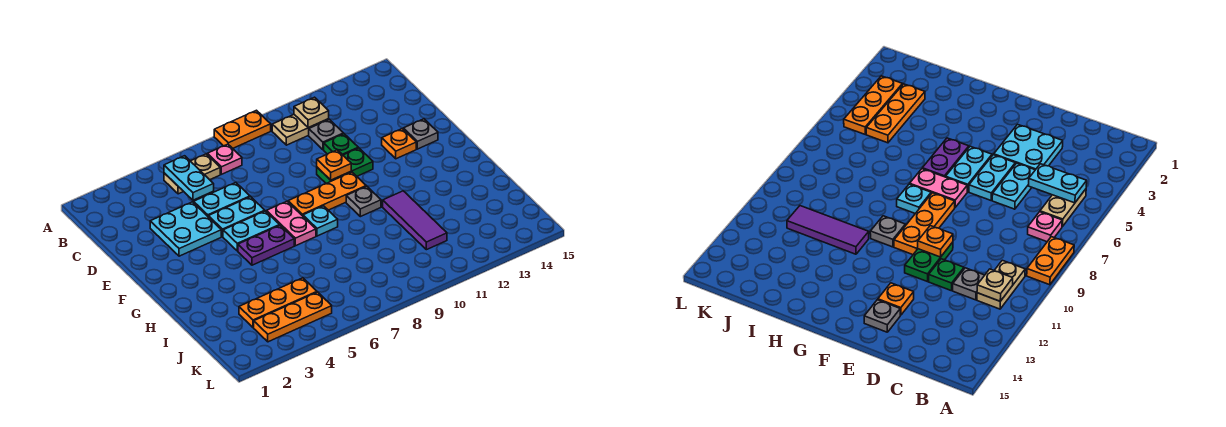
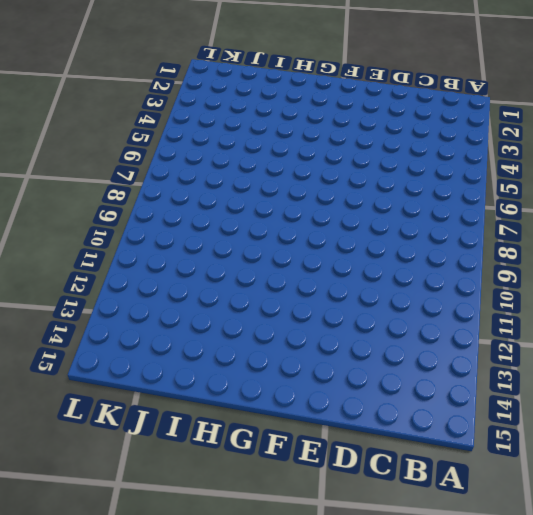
none -> orange 1x2 plate [214,110,271,148]
none -> tan 1x2 plate [164,154,220,194]
none -> pink 1x1 plate [207,144,242,174]

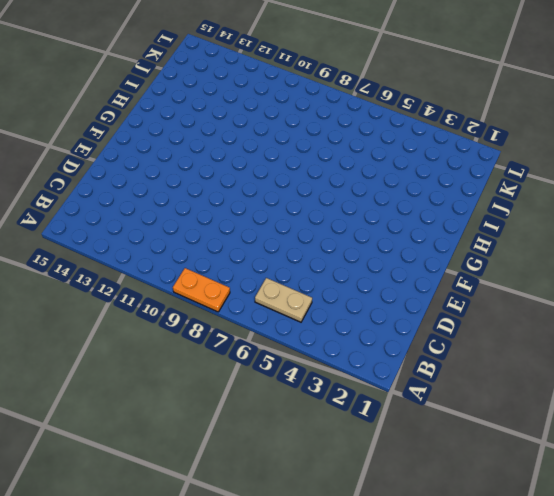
none -> pink 1x1 plate [207,144,242,174]
none -> tan 1x2 plate [272,115,329,145]
none -> grey 1x1 plate [309,120,344,150]

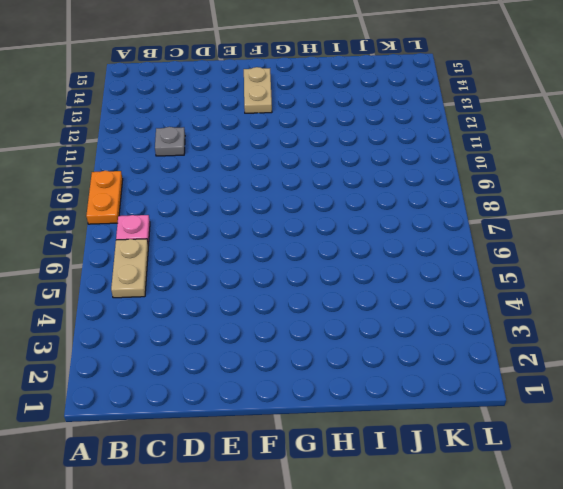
tan 1x2 plate [244,67,272,113] -> tan 1x2 plate moved to [272,115,329,145]
none -> cyan 2x2 plate [150,202,221,256]
none -> cyan 1x2 plate [194,183,250,216]
none -> green 1x1 plate [324,134,358,155]

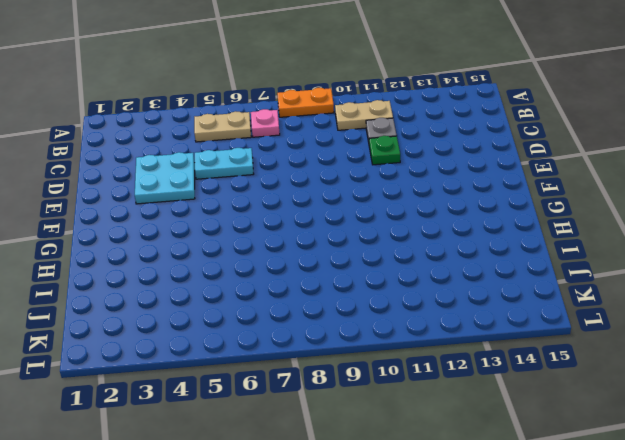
none -> cyan 1x2 plate [208,197,265,237]
none -> green 1x2 plate [317,148,373,184]
none -> orange 1x1 plate [382,129,416,159]

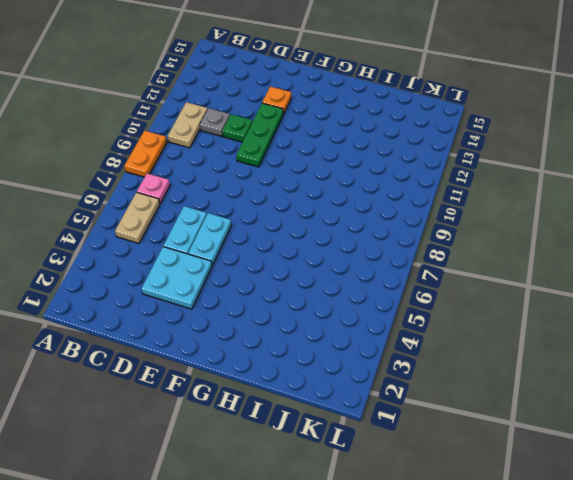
green 1x3 plate [236,103,283,167] -> green 1x2 plate [317,148,373,184]
none -> grey 1x1 plate [403,119,438,149]
none -> cyan 1x2 plate [223,211,280,251]
none -> pink 1x2 plate [267,201,316,246]

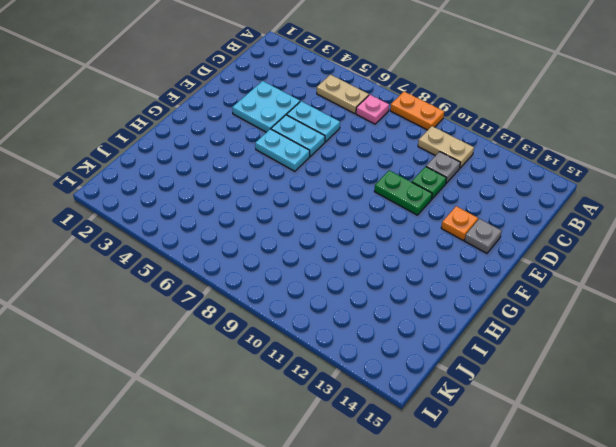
none -> pink 1x2 plate [267,201,316,246]
none -> orange 1x3 plate [288,172,366,216]
none -> purple 1x2 plate [238,225,294,265]

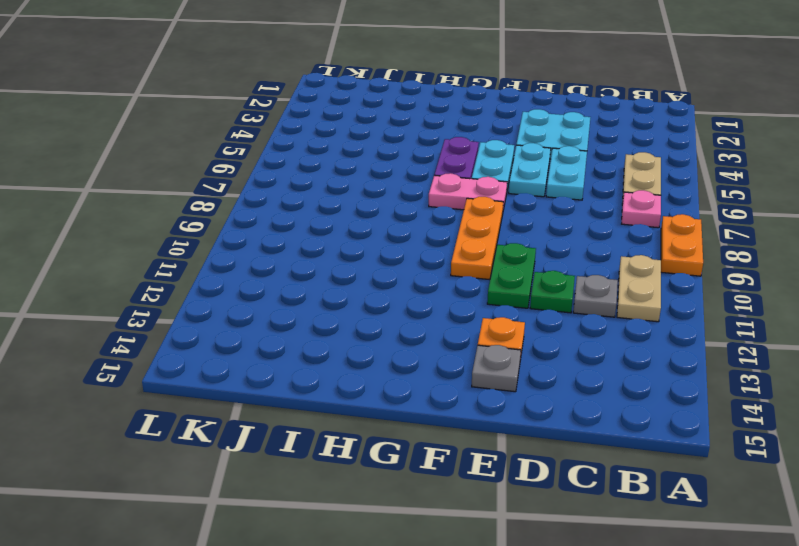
none -> cyan 1x1 plate [303,206,338,236]
none -> grey 1x1 plate [346,186,381,217]
none -> purple 1x3 tile [383,191,447,250]

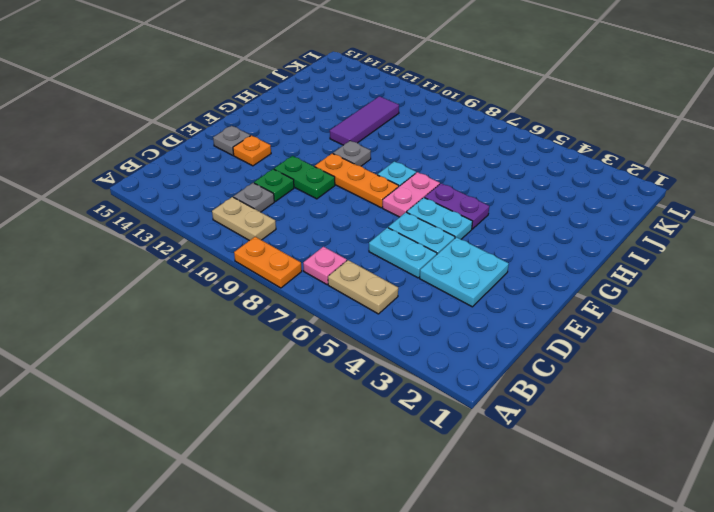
none -> orange 1x3 plate [239,278,317,328]
none -> orange 1x3 plate [254,292,332,342]
none -> cyan 1x2 plate [164,156,214,200]

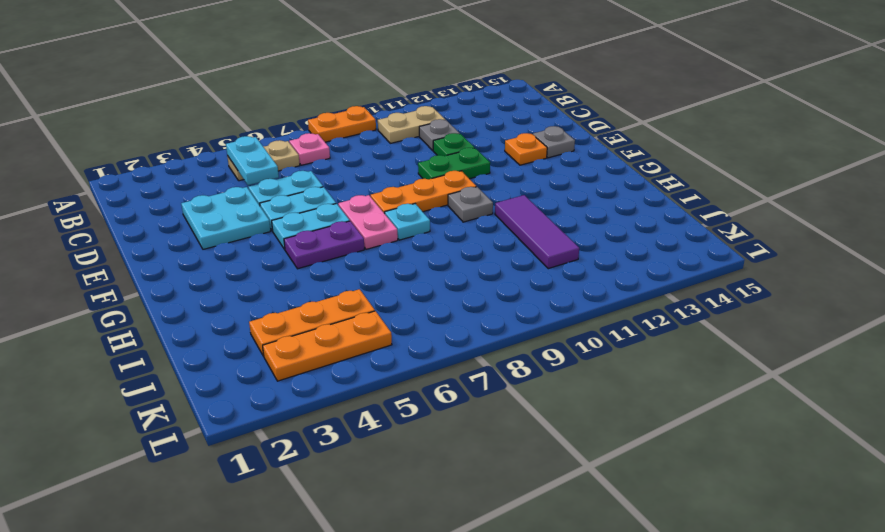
none -> tan 1x1 plate [294,97,329,128]
none -> orange 1x1 plate [317,150,351,180]

